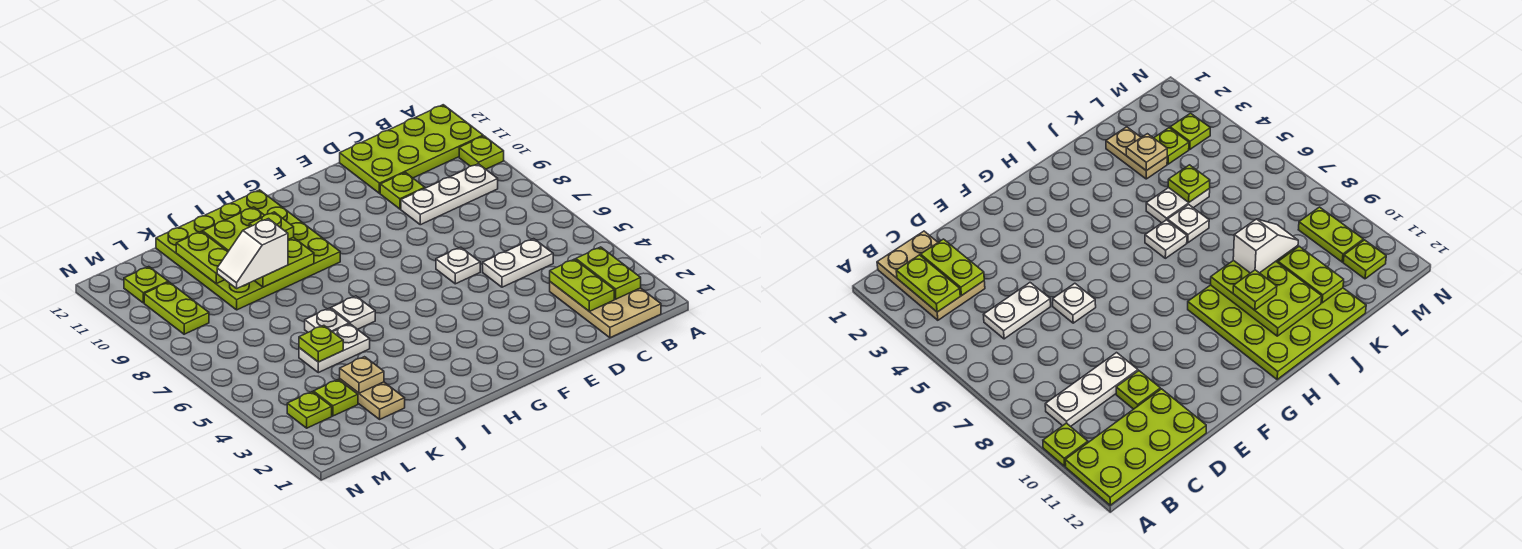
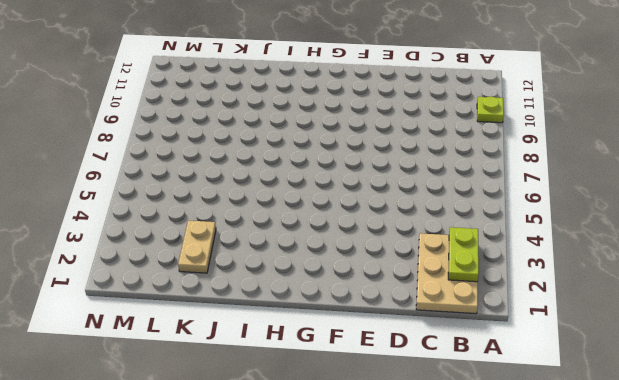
none -> lime 2x4 plate [340,105,483,193]
none -> white 1x3 plate [401,164,498,225]
none -> white 1x2 plate [483,239,553,287]

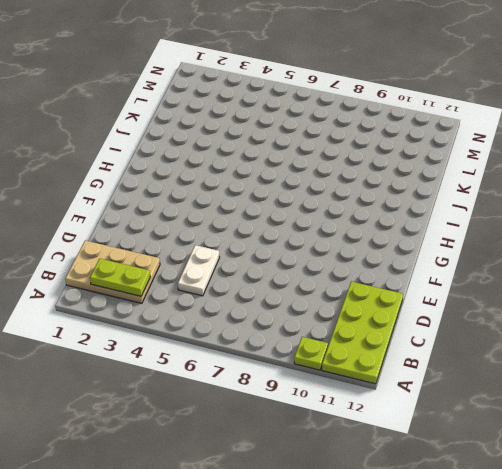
none -> white 1x3 plate [401,164,498,225]
none -> lime 1x1 plate [380,173,425,209]
none -> white 1x1 plate [436,247,480,284]

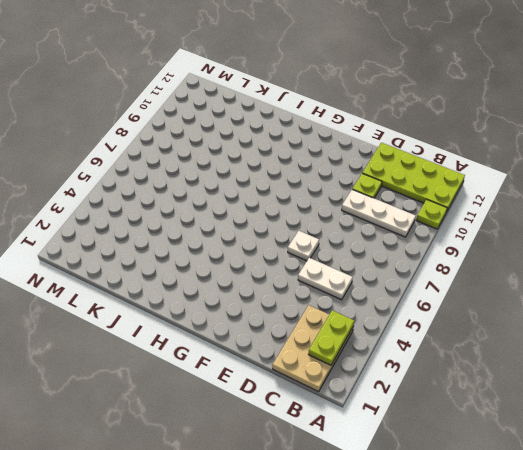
none -> lime 4x4 plate [156,190,340,310]
none -> white 1x1 plate [331,296,375,329]
none -> white 1x2 plate [299,324,370,373]

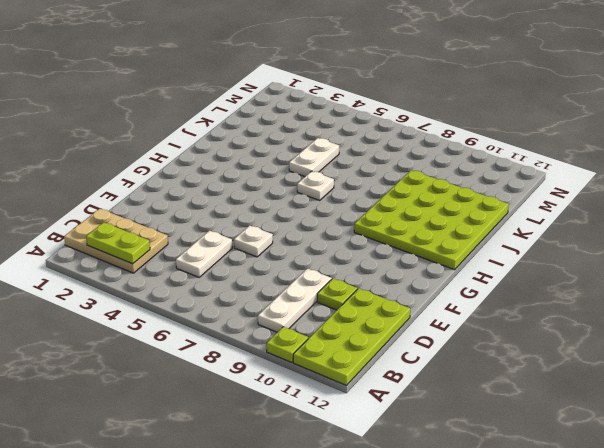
none -> white 1x1 plate [305,308,349,332]
none -> tan 1x2 plate [340,379,405,419]
none -> lime 1x1 plate [313,380,358,416]

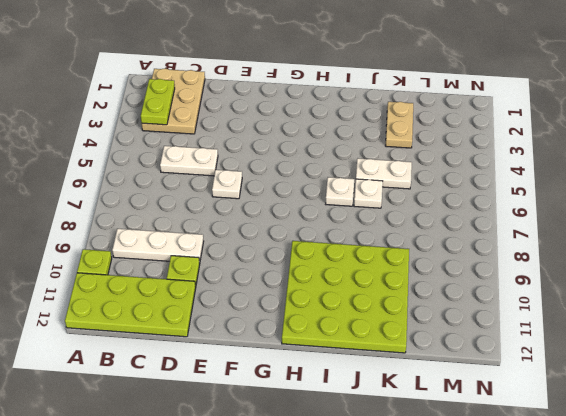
none -> lime 1x1 plate [313,380,358,416]
none -> lime 1x1 plate [287,392,332,428]
none -> lime 1x2 plate [144,282,209,334]

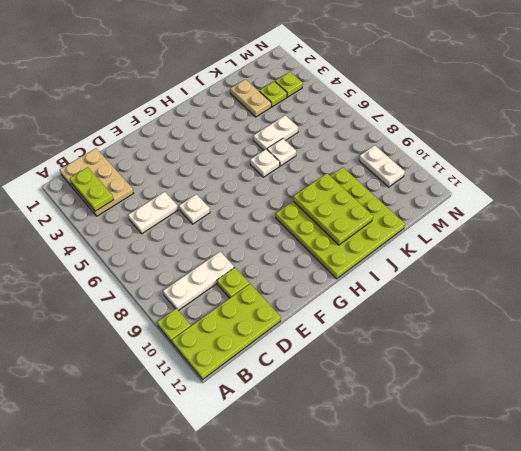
white 1x2 plate [359,145,405,187] -> lime 1x2 plate [144,282,209,334]
none -> lime 1x1 plate [124,267,168,303]
none -> lime 1x2 plate [550,259,614,311]
none -> tan 1x1 plate [340,357,384,393]

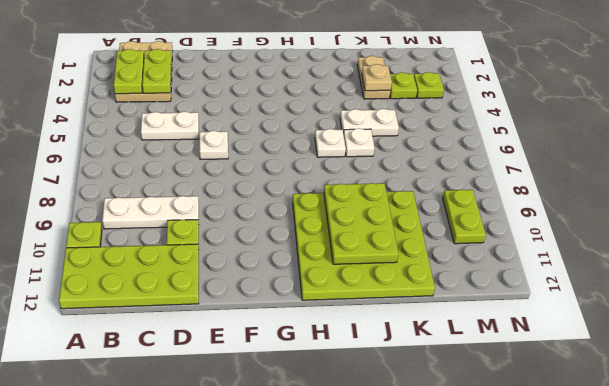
none -> lime 1x1 plate [124,267,168,303]
none -> lime 1x1 plate [299,325,343,362]
none -> lime 1x2 plate [176,231,228,284]

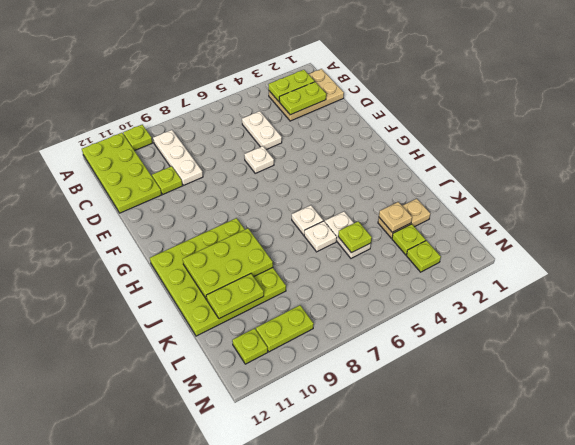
none -> lime 1x1 plate [249,212,294,240]
none -> white 1x2 slope [217,219,288,288]

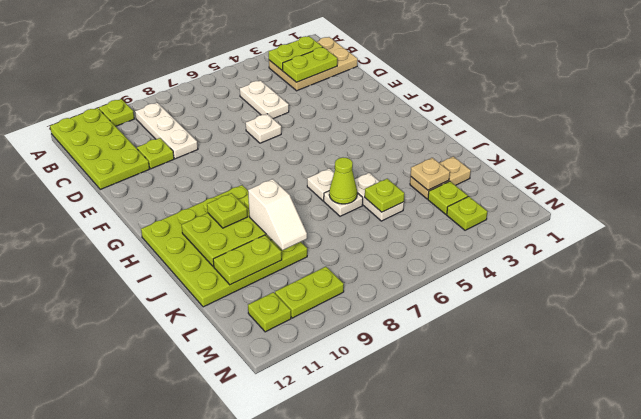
lime 1x1 cone [329,158,357,204] -> none

